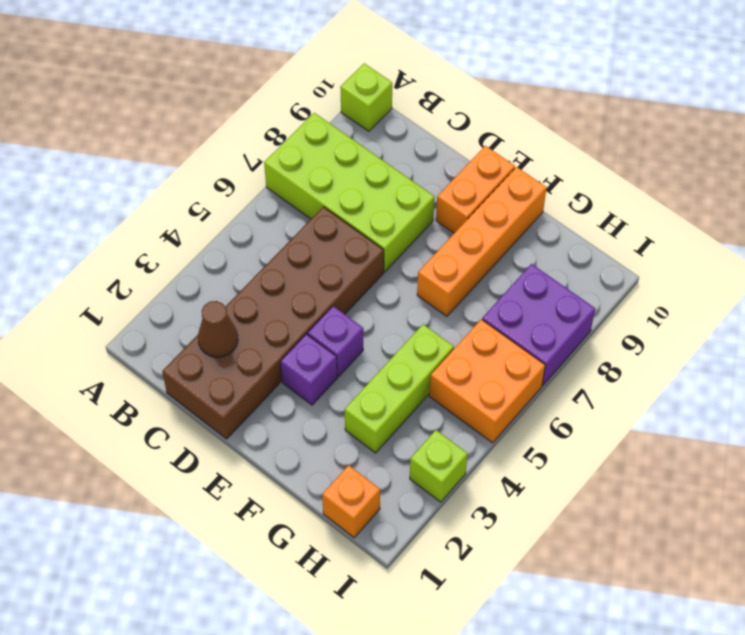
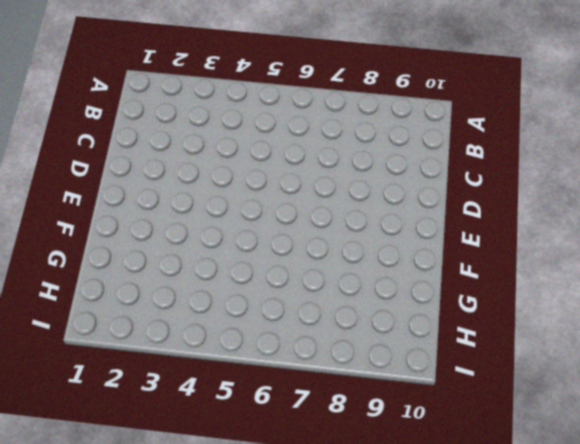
none -> lime 2x4 brick [264,113,435,272]
none -> lime 1x1 brick [340,63,392,131]
none -> brown 2x6 brick [162,207,384,439]

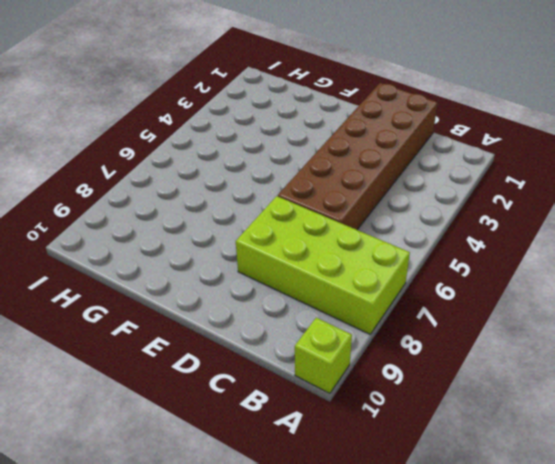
none -> purple 1x1 brick [281,334,337,405]
none -> purple 1x1 brick [308,306,363,377]
none -> orange 1x2 brick [436,146,515,233]

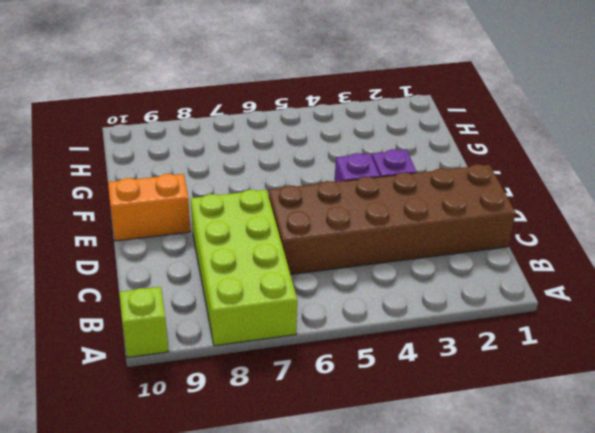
none -> orange 1x4 brick [417,167,547,316]
none -> lime 1x3 brick [345,324,454,453]
none -> orange 1x1 brick [322,465,380,538]

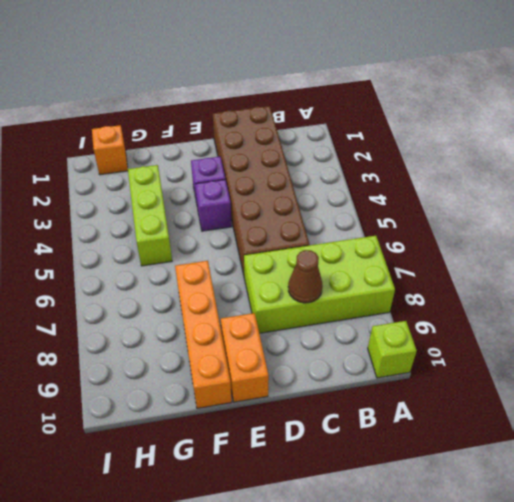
brown 1x1 cone [288,250,323,303] -> brown 1x1 cone moved to [198,301,238,357]
none -> orange 2x2 brick [429,319,545,443]
none -> purple 2x2 brick [482,264,595,385]
none -> lime 1x1 brick [410,430,468,502]

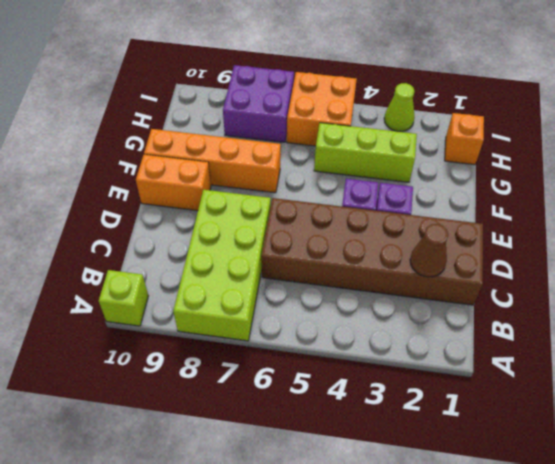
lime 1x1 cone [384,83,415,131] -> lime 1x1 brick [410,430,468,502]

